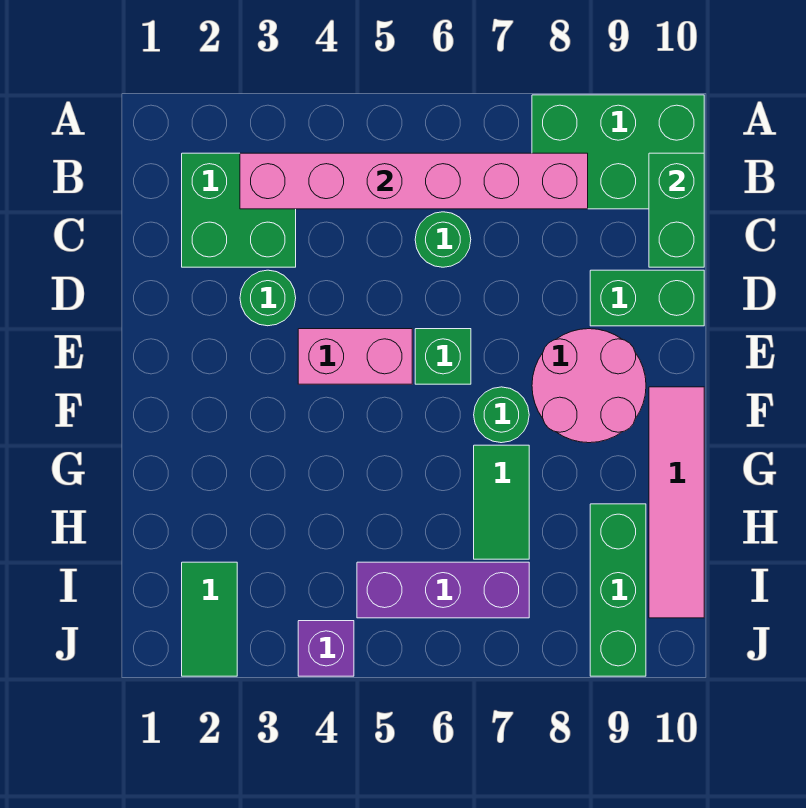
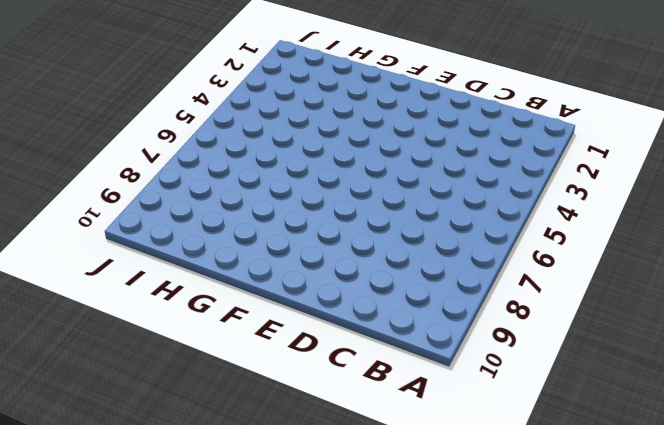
none -> green 2x3 brick [532,95,704,209]
none -> green 2x2 brick [182,153,296,267]
none -> green 1x1 round brick [415,212,471,267]

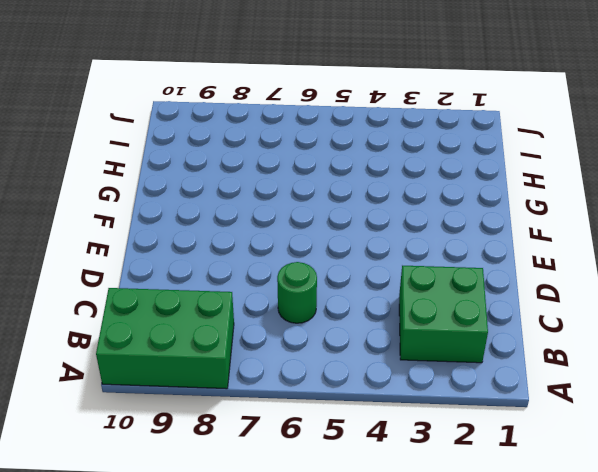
none -> green 1x1 round brick [240,270,296,326]
none -> green 1x2 brick [590,270,704,326]
none -> pink 1x2 brick [298,329,412,384]

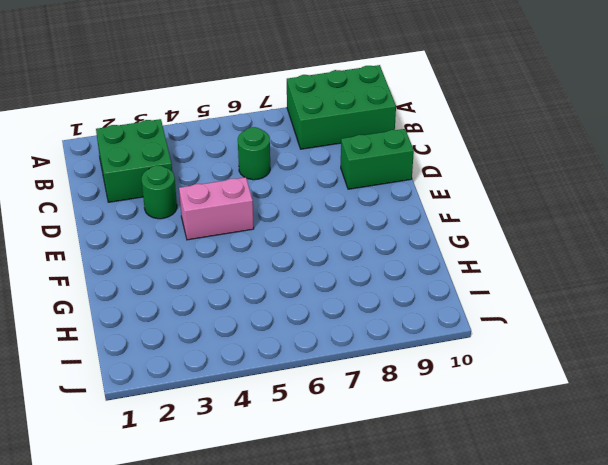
none -> green 1x1 brick [415,329,471,384]
none -> pink 2x2 round brick [532,329,646,443]
none -> green 1x1 round brick [474,387,529,443]

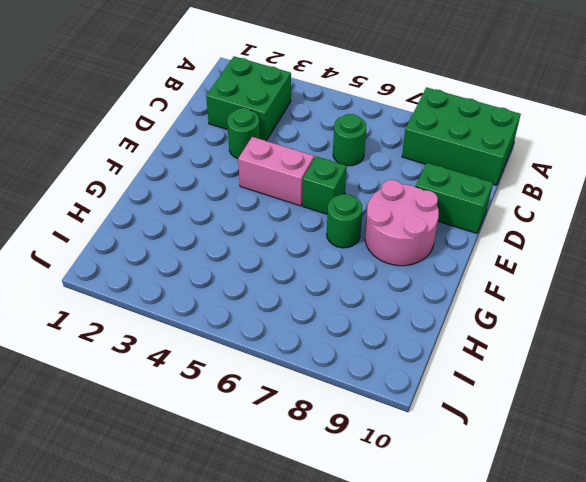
none -> pink 1x4 tile [649,387,704,618]
none -> green 1x2 tile [474,445,529,559]
none -> green 1x3 brick [590,504,646,676]

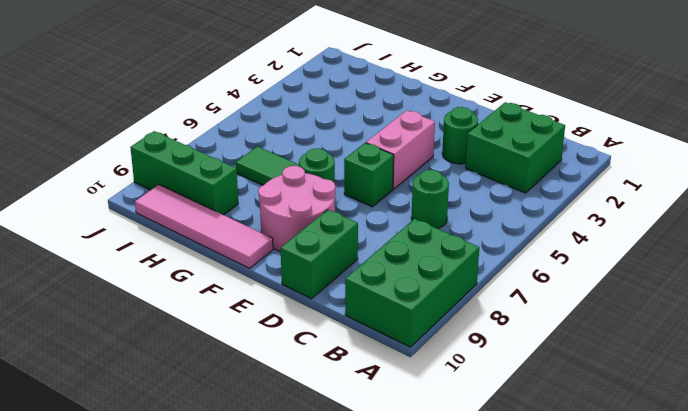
none -> green 1x2 tile [182,562,237,676]
none -> purple 1x3 brick [357,562,529,618]
none -> purple 1x1 brick [298,621,354,676]

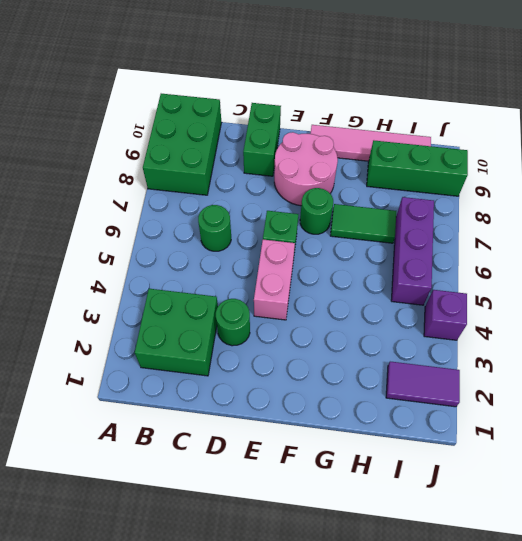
purple 1x2 tile [386,362,460,407] -> green 1x2 tile [182,562,237,676]
none -> pink 1x6 brick [240,153,588,209]
none -> green 1x2 brick [649,153,704,267]

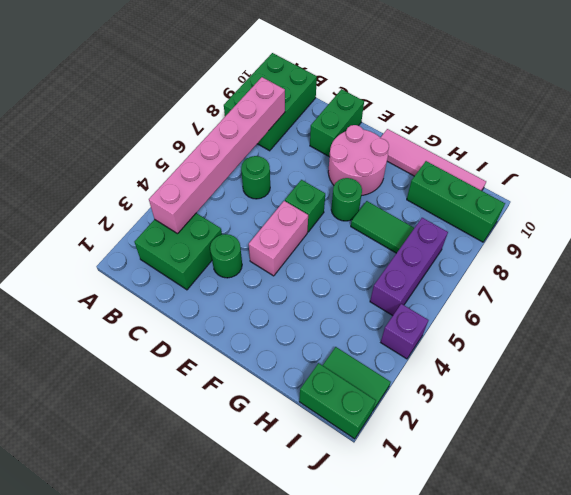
green 1x2 brick [299,363,376,439] -> green 1x2 brick moved to [649,153,704,267]

